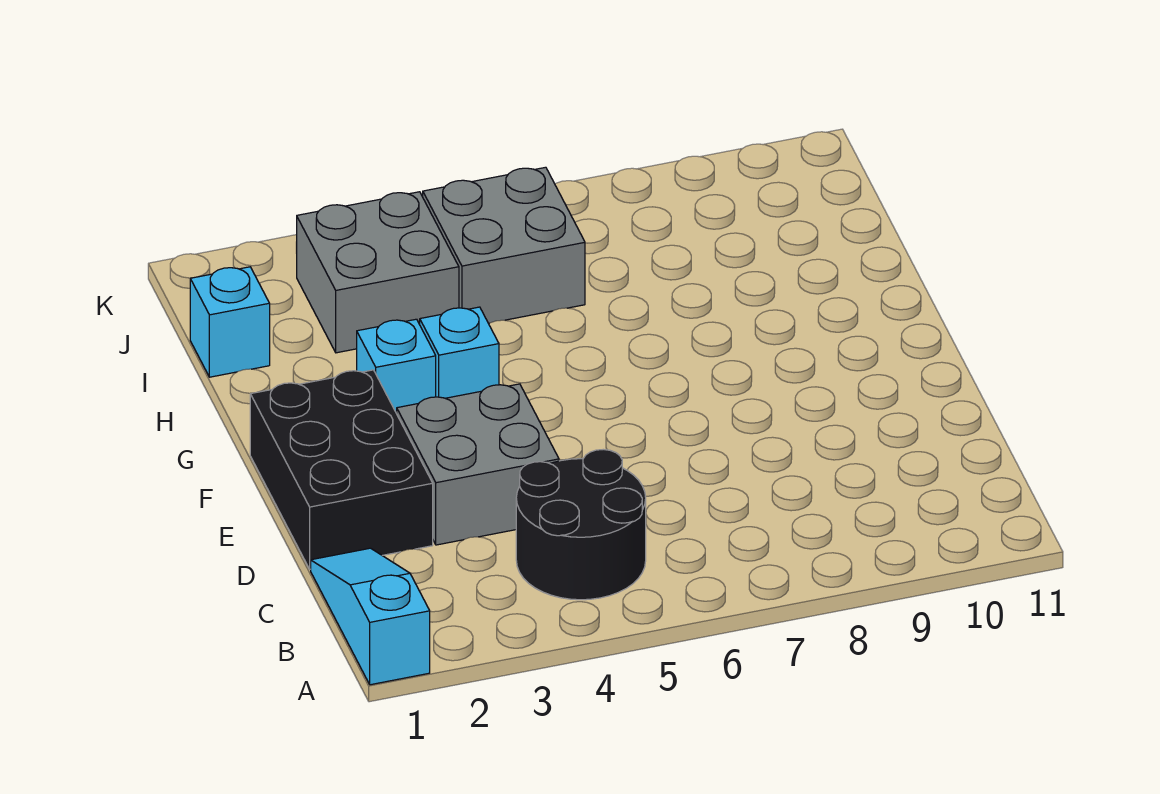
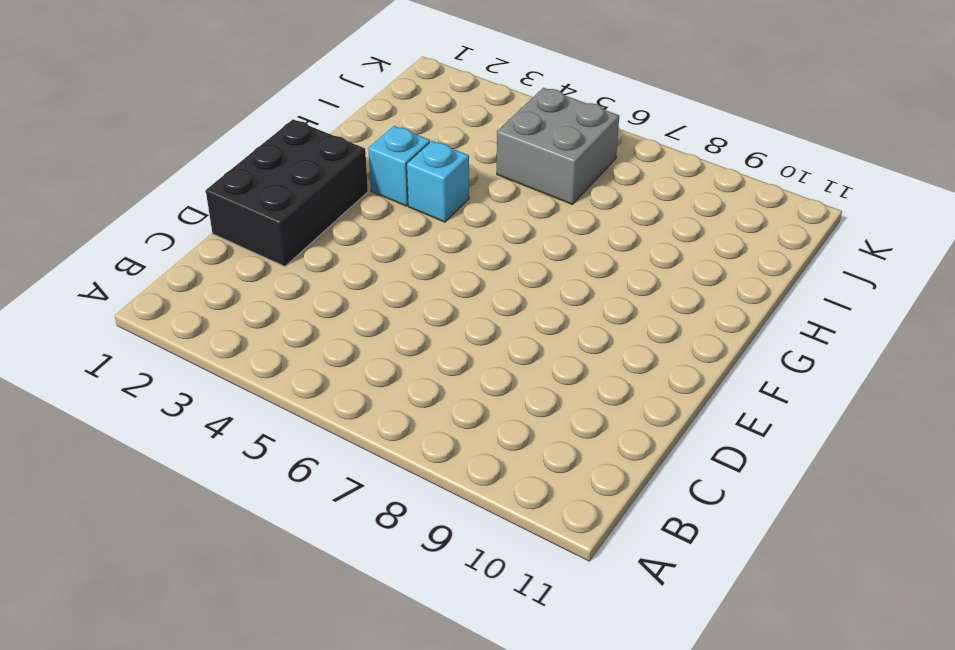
none -> cyan 1x3 slope [311,548,430,685]
none -> black 2x2 round brick [516,449,646,600]

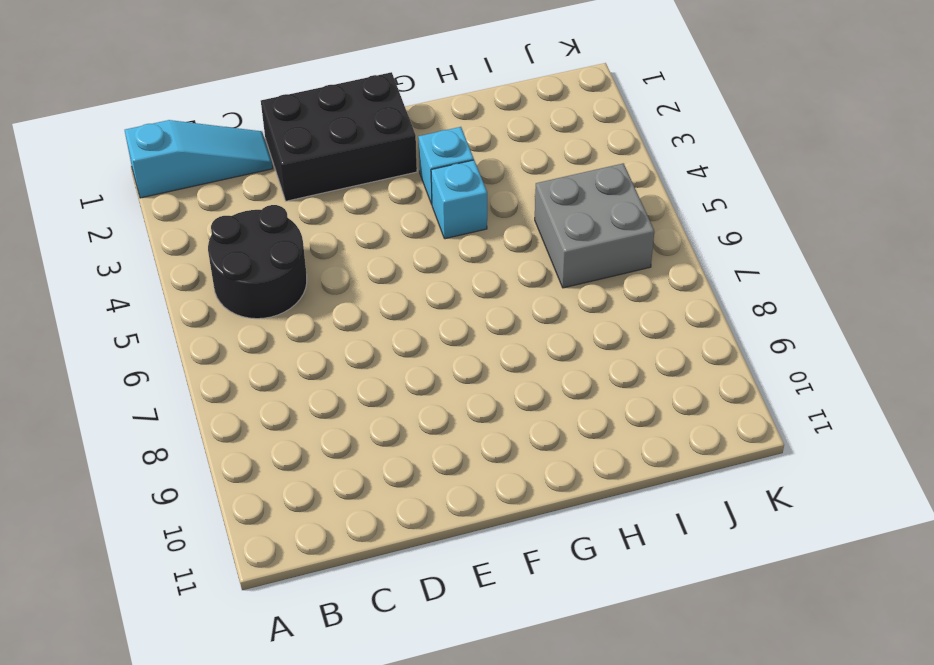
none -> grey 2x2 brick [397,384,559,545]
none -> cyan 1x1 brick [190,267,270,377]

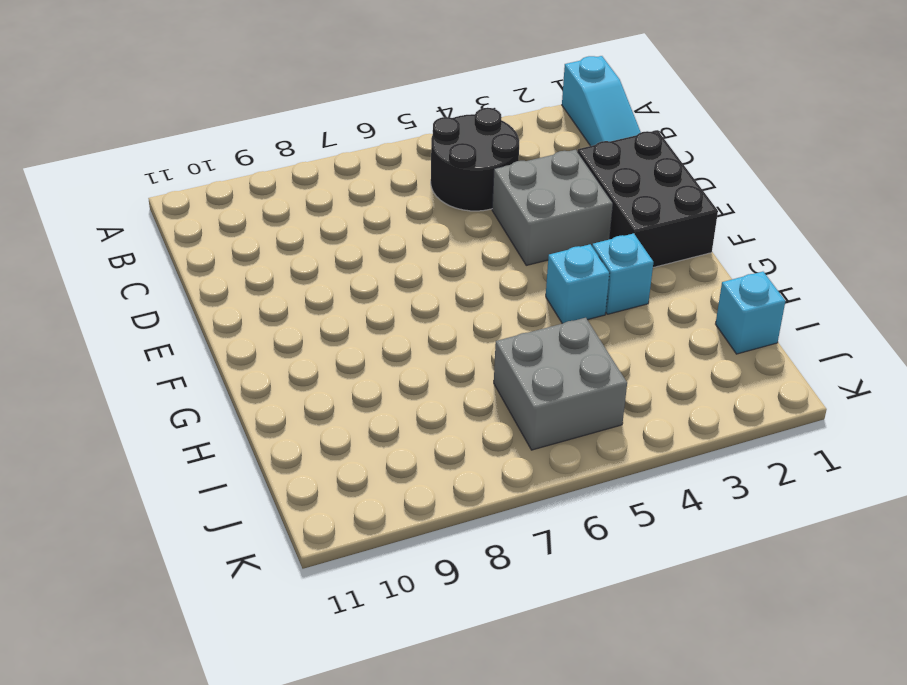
none -> grey 2x2 brick [296,192,459,353]

